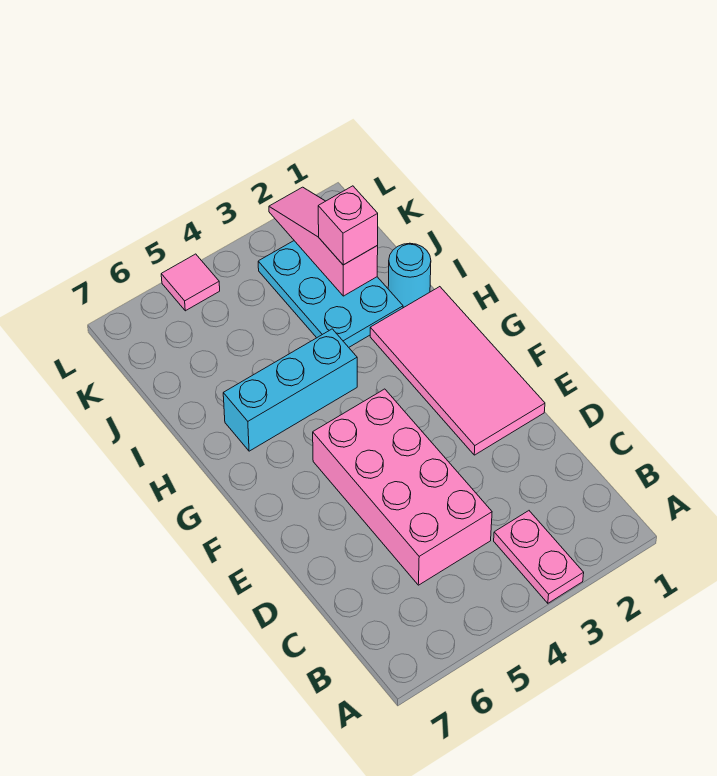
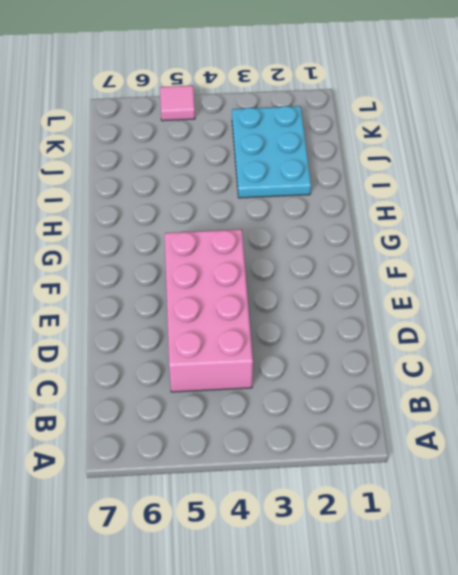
none -> pink 1x2 plate [494,511,584,603]
none -> pink 2x4 tile [370,287,545,455]

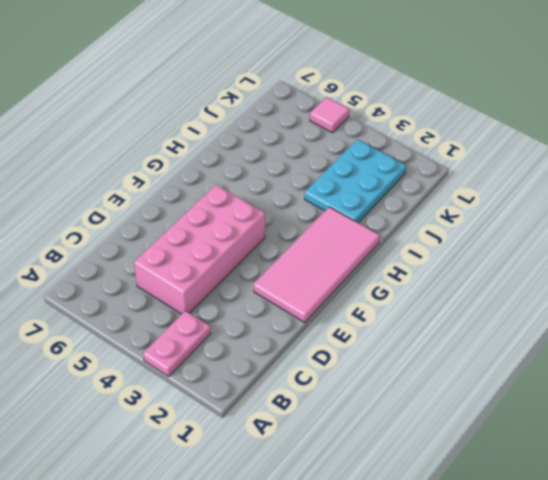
none -> cyan 1x3 brick [223,329,357,451]
none -> cyan 1x1 round brick [388,243,431,307]

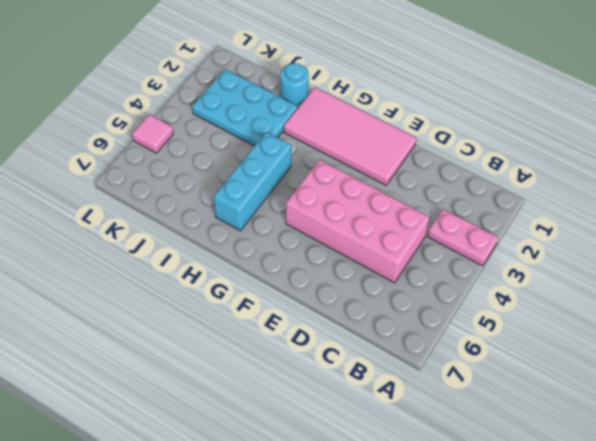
none -> pink 1x3 slope [269,187,378,296]
none -> pink 1x1 brick [318,186,378,265]

